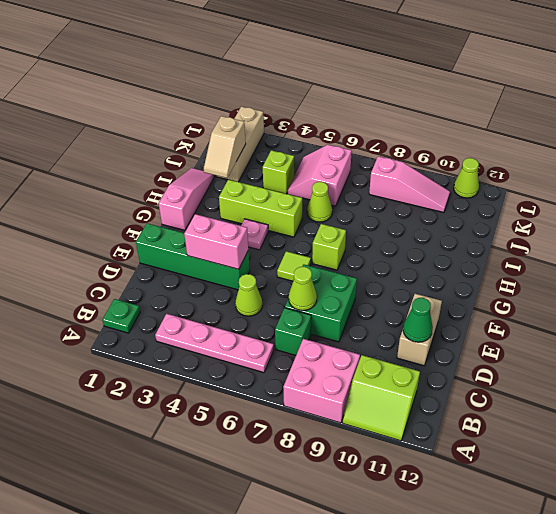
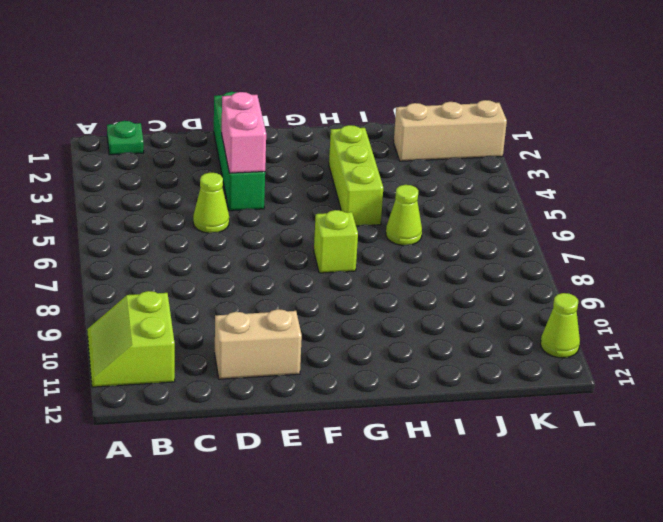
none -> pink 2x2 brick [283,339,360,423]
none -> pink 1x4 plate [155,314,274,373]
none -> green 1x1 brick [275,308,311,355]

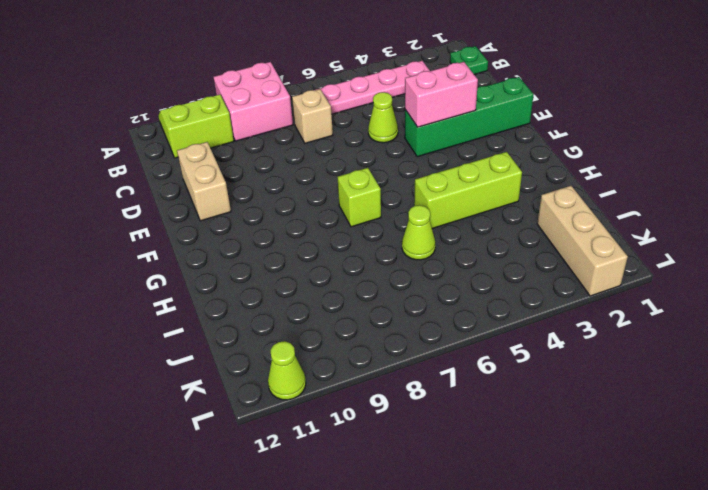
tan 1x1 brick [292,89,333,143] -> green 1x1 brick [275,308,311,355]
none -> green 2x2 brick [285,264,357,342]
none -> lime 1x1 tile [277,251,311,281]
none -> pink 1x3 slope [159,168,214,230]

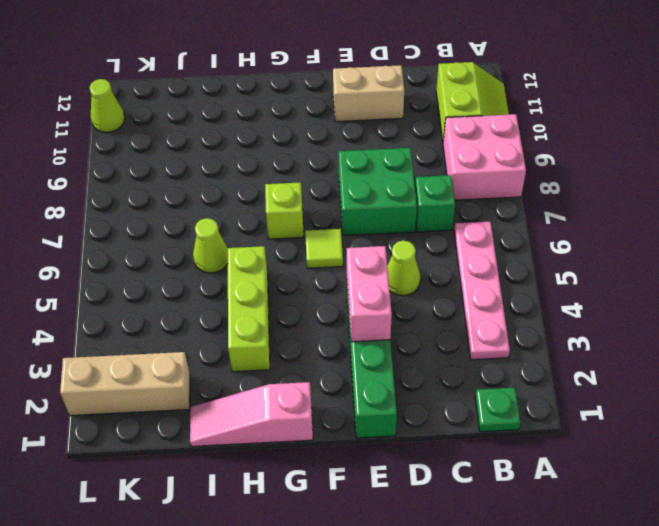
none -> pink 1x1 plate [241,219,269,250]
none -> lime 1x1 brick [263,150,294,194]
none -> pink 2x2 slope [288,145,352,206]

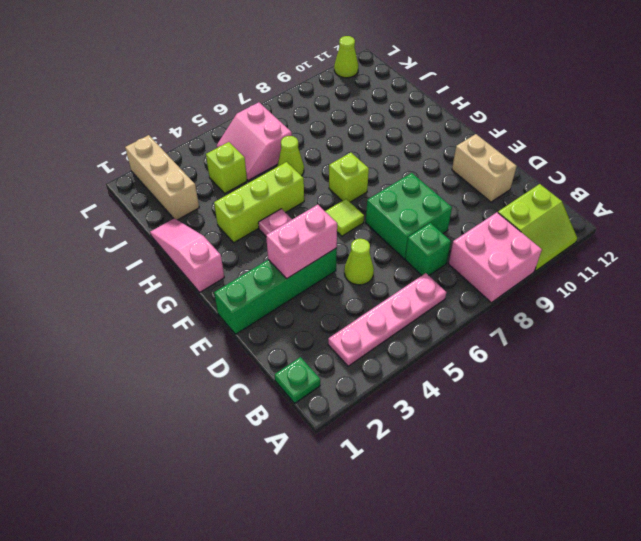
none -> pink 1x3 slope [369,156,450,213]
none -> lime 1x1 cone [289,267,317,311]
none -> green 1x1 cone [403,298,433,342]

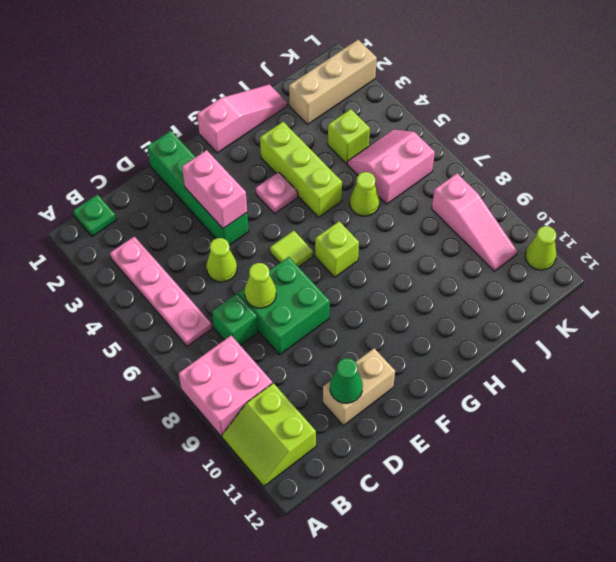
none -> tan 1x2 slope [204,116,246,178]

